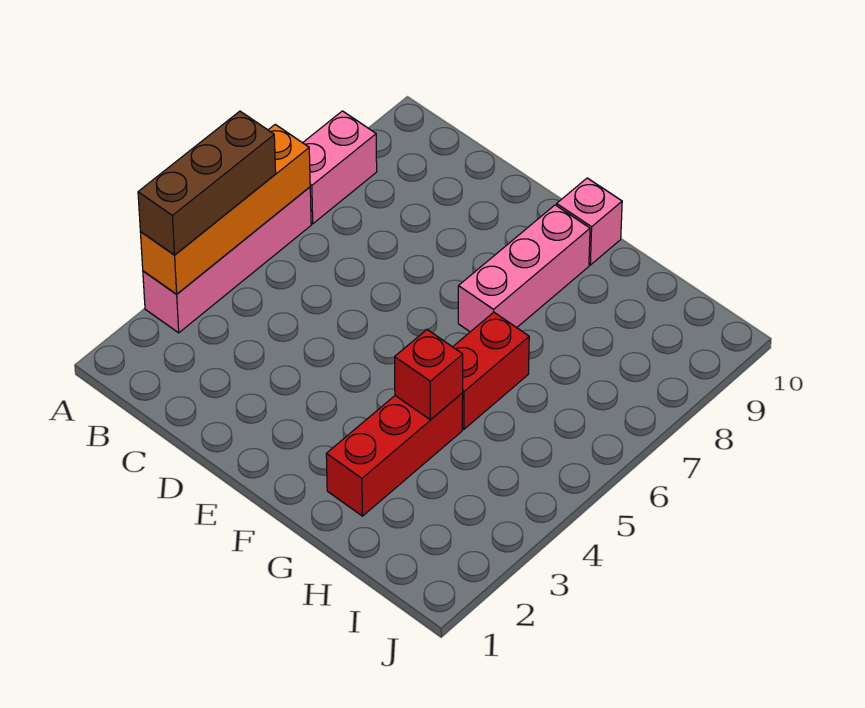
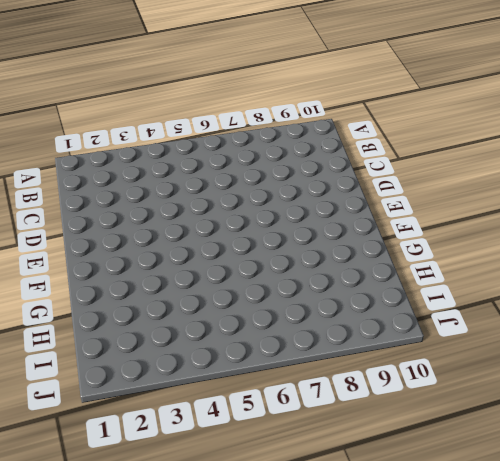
none -> pink 1x4 brick [143,187,311,333]
none -> pink 1x2 brick [303,111,377,224]

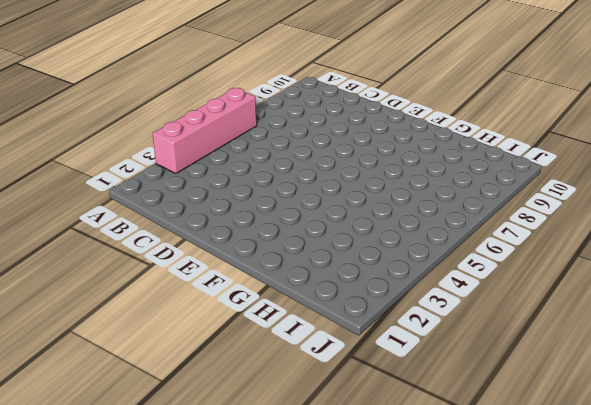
none -> pink 1x2 brick [303,111,377,224]
none -> pink 1x3 brick [458,205,590,332]

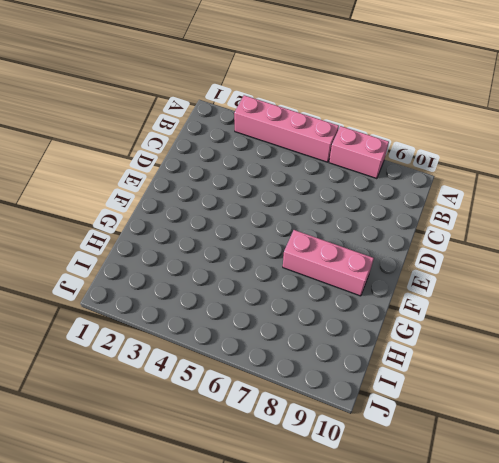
none -> pink 1x1 brick [557,178,622,265]
none -> red 1x3 brick [326,393,463,516]

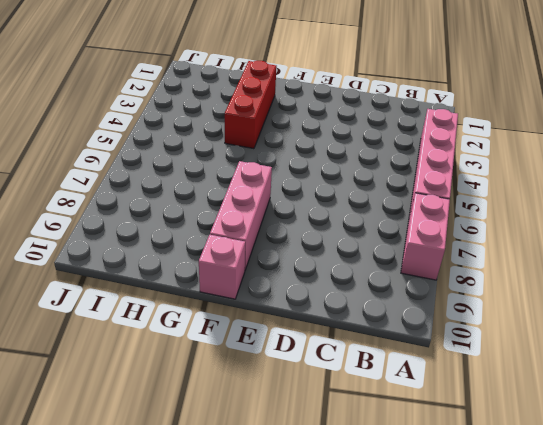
none -> red 1x2 brick [453,312,529,429]
none -> orange 1x4 brick [140,125,310,294]

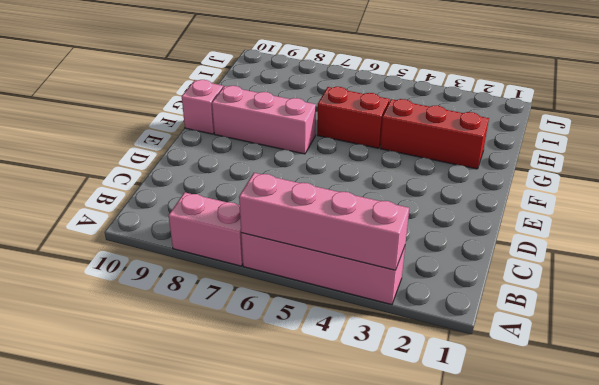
pink 1x4 brick [239,173,409,270] -> orange 1x4 brick [140,125,310,294]
none -> red 1x1 brick [395,330,463,420]
none -> brown 1x3 brick [138,111,276,255]

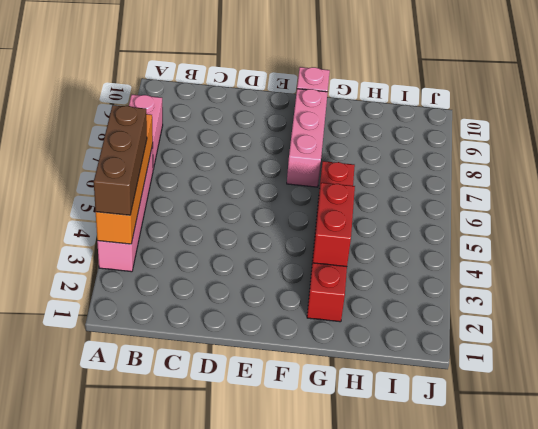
red 1x2 brick [313,183,355,267] -> red 1x1 brick [395,330,463,420]

